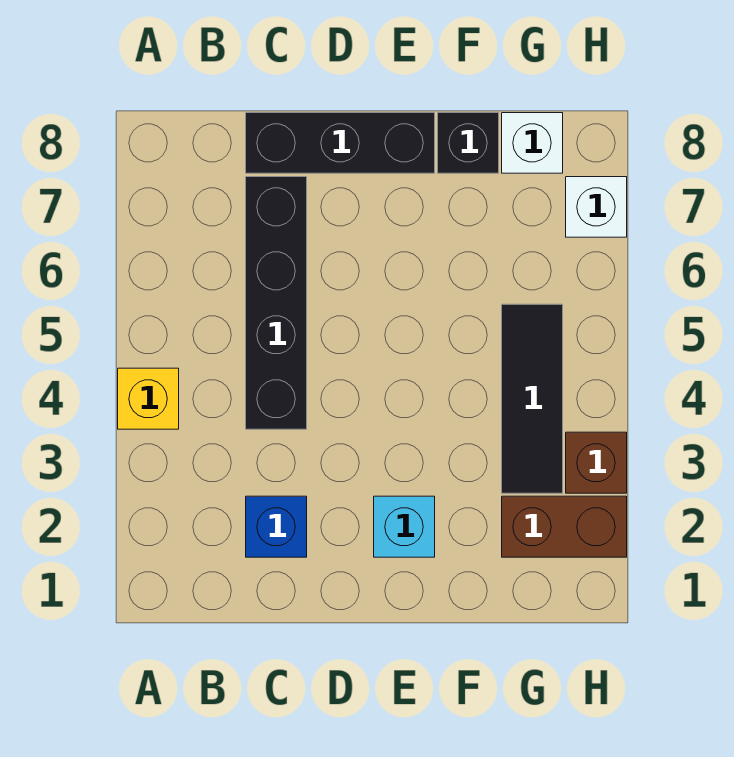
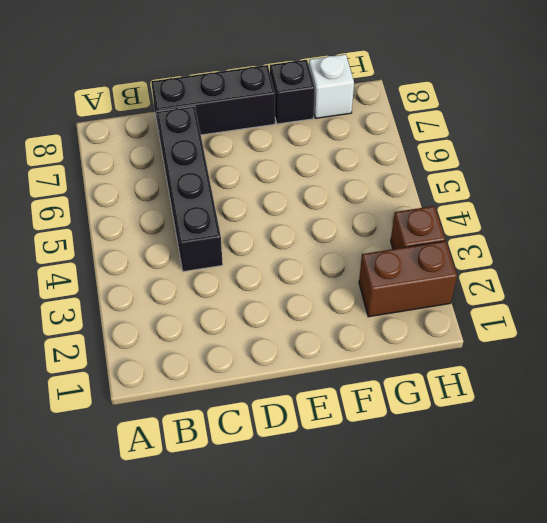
none -> yellow 1x1 brick [118,368,179,429]
none -> blue 1x1 brick [246,496,307,557]

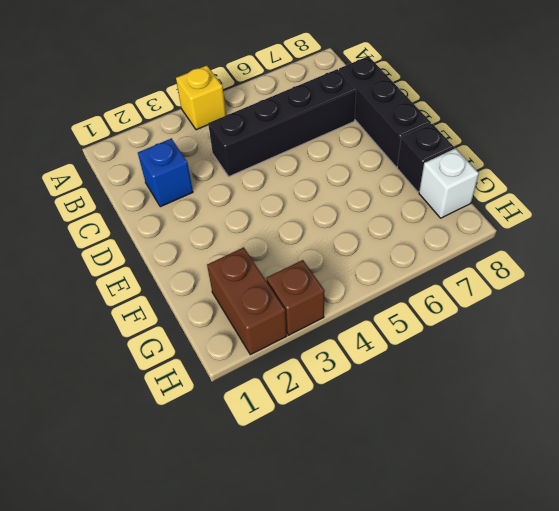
none -> cyan 1x1 brick [374,496,435,557]
none -> black 1x3 tile [502,304,563,493]

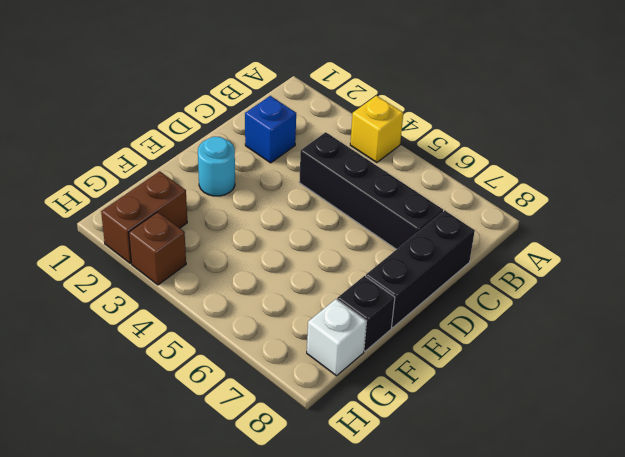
cyan 1x1 round brick [198,137,235,196] -> cyan 1x1 brick [374,496,435,557]
none -> black 1x3 tile [502,304,563,493]
none -> white 1x1 brick [566,177,627,237]

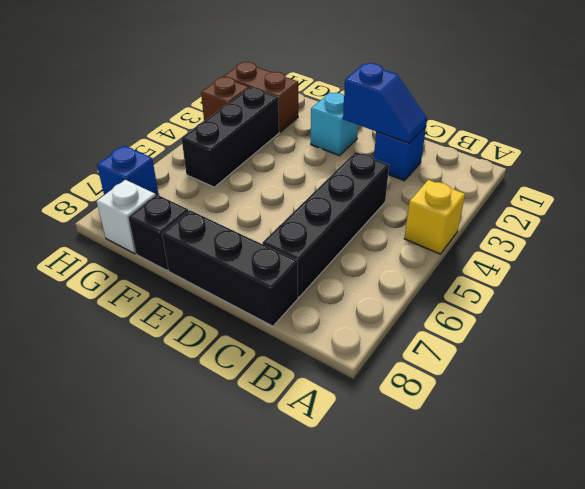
blue 1x2 slope [343,63,427,143] -> none
black 1x3 brick [182,87,279,187] -> black 1x3 tile [502,304,563,493]
blue 1x1 brick [97,146,159,195] -> white 1x1 brick [566,177,627,237]

